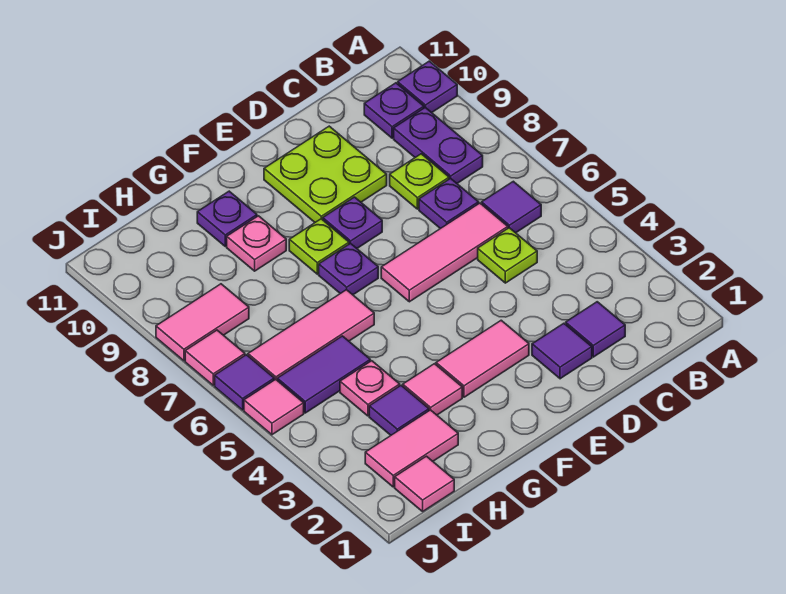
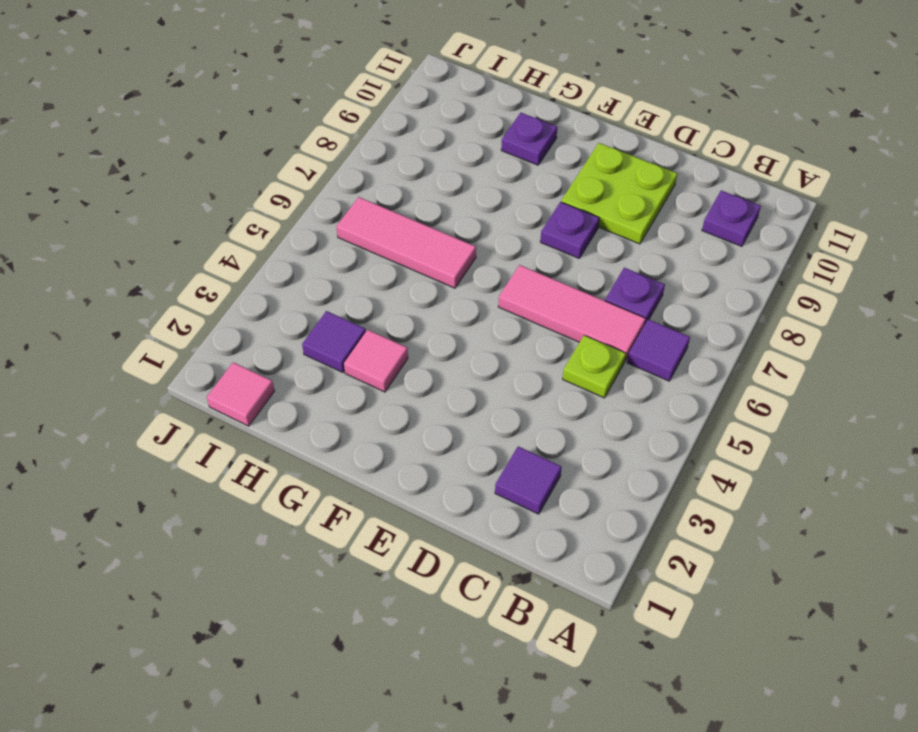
none -> purple 1x1 plate [398,61,457,113]
none -> purple 1x2 plate [394,107,483,183]
none -> lime 1x1 plate [390,154,449,209]

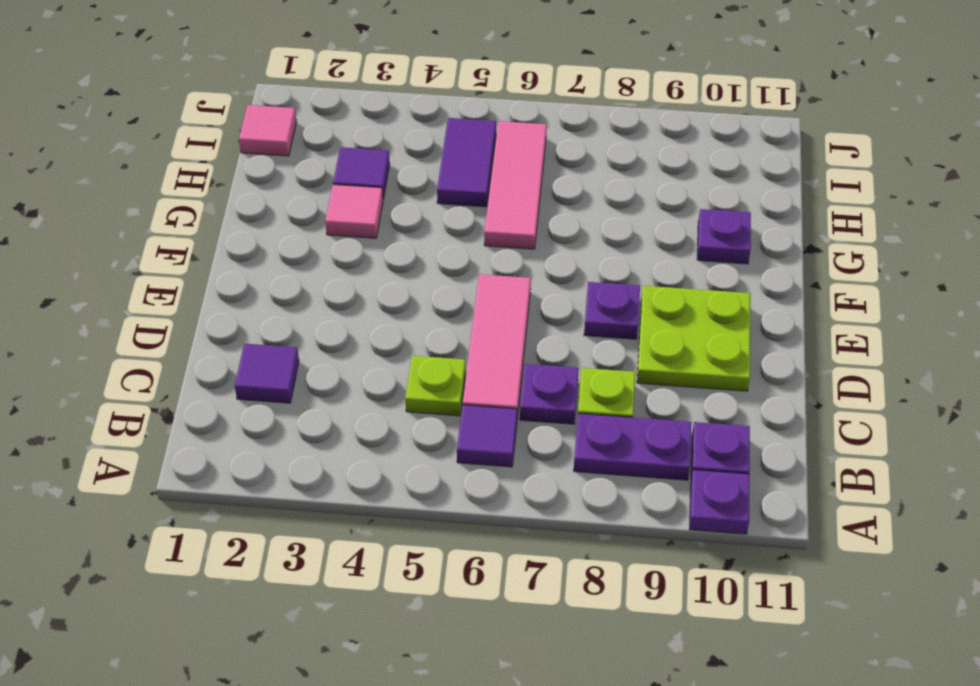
none -> purple 1x1 tile [532,323,592,379]
none -> pink 1x2 tile [436,320,529,397]
none -> purple 1x1 plate [319,243,378,295]

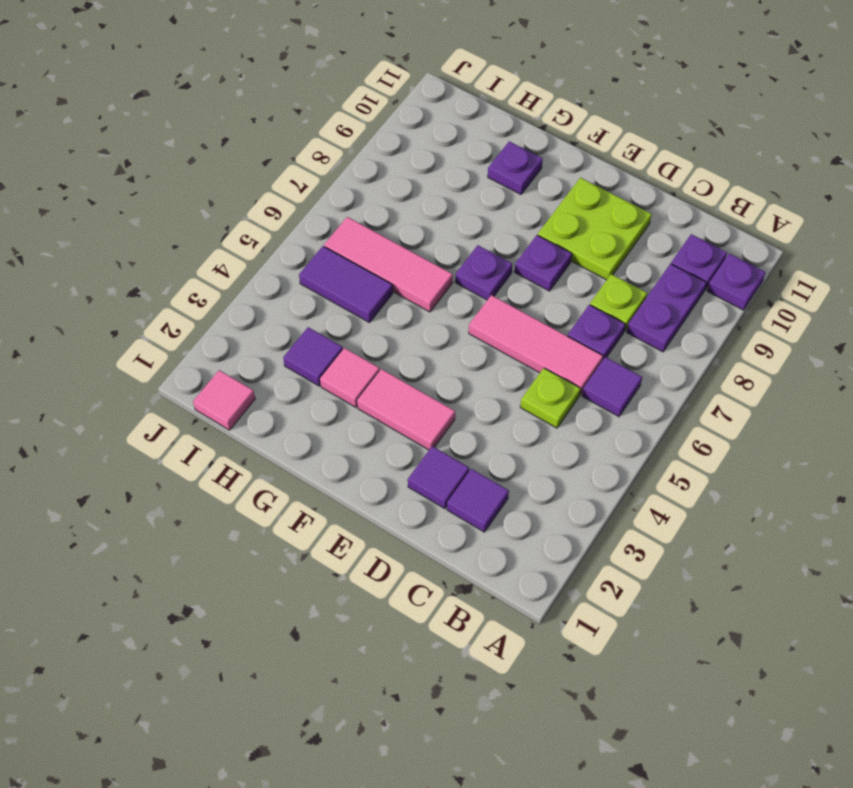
none -> lime 1x1 plate [289,219,349,274]
none -> pink 1x1 plate [227,216,286,271]
none -> pink 1x2 tile [365,410,458,487]

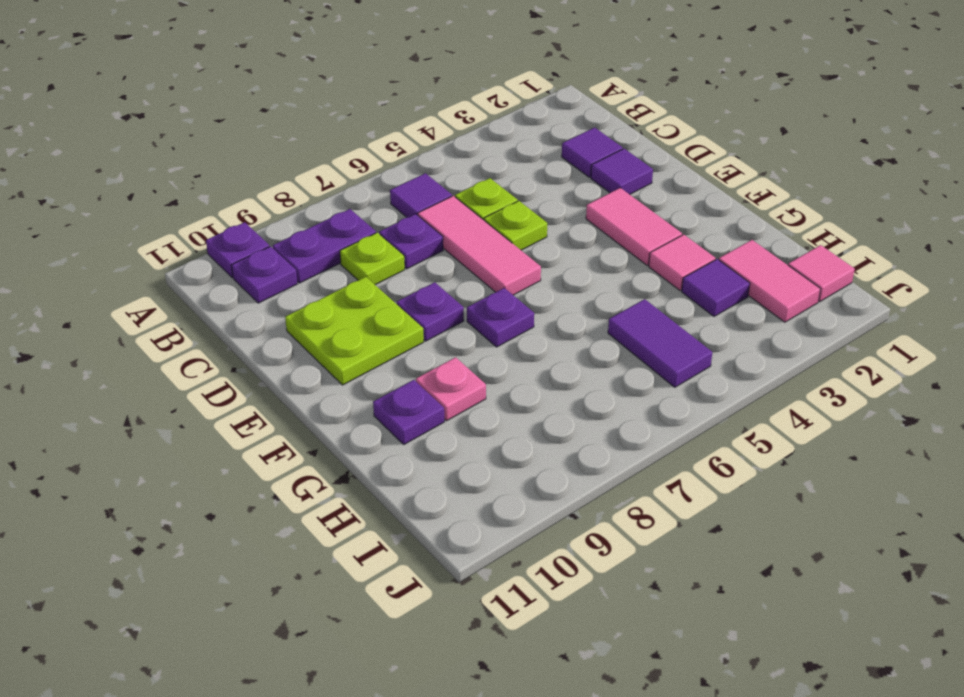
lime 1x1 plate [484,201,547,250] -> lime 1x1 plate moved to [289,219,349,274]
none -> pink 1x3 tile [248,290,374,380]
none -> pink 1x1 plate [340,361,400,416]
none -> pink 1x2 tile [156,284,249,361]

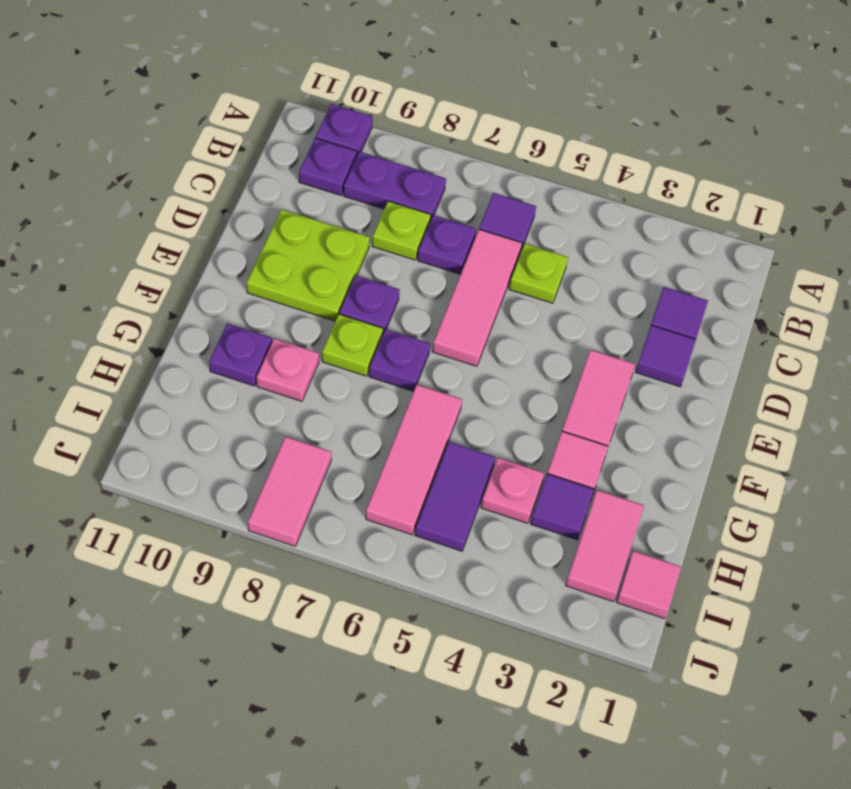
none -> pink 1x1 tile [244,379,304,435]
none -> purple 1x1 tile [215,355,274,410]
none -> pink 1x1 tile [185,330,245,385]

